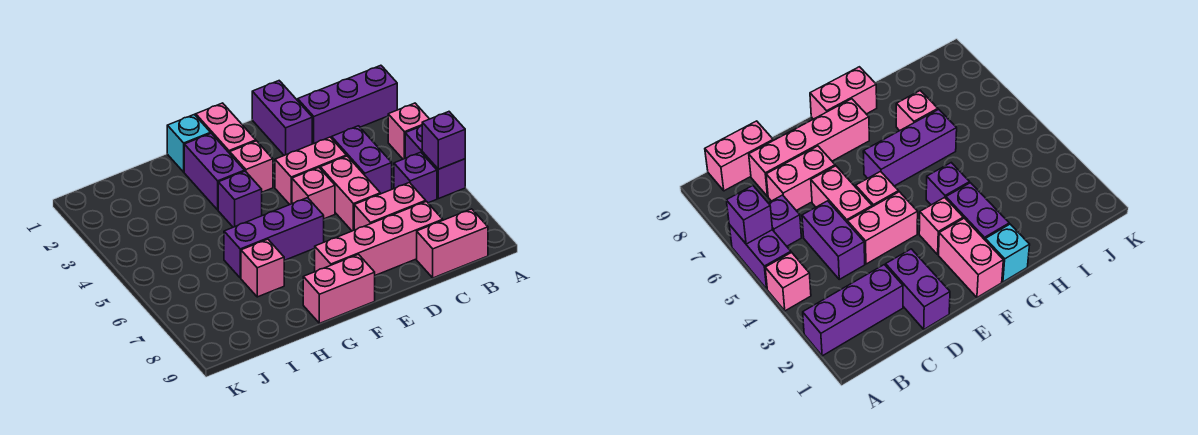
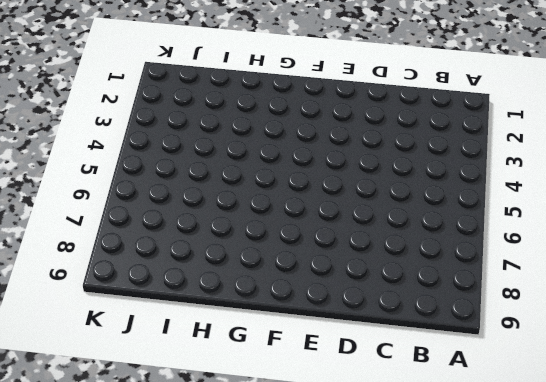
none -> purple 1x3 brick [298,65,397,144]
none -> pink 1x1 brick [388,103,429,159]
none -> purple 1x2 brick [405,126,465,199]

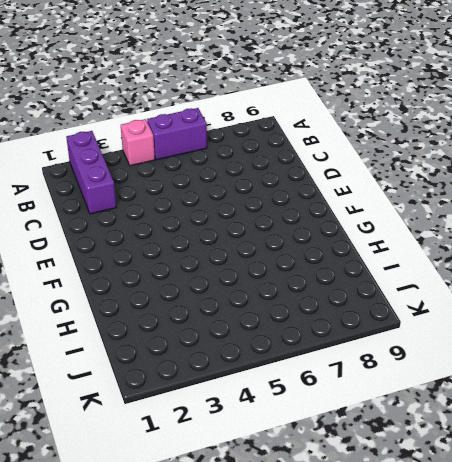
none -> purple 1x1 brick [394,152,437,203]
none -> pink 1x2 brick [417,209,488,278]
none -> purple 1x2 brick [332,126,392,194]

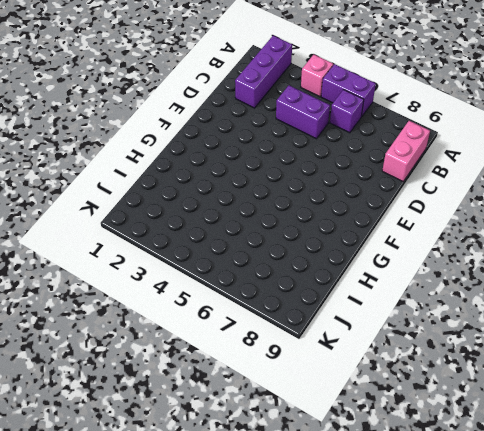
none -> pink 1x2 brick [354,183,426,230]
none -> pink 1x4 brick [315,201,443,275]
none -> purple 1x2 brick [252,81,312,155]

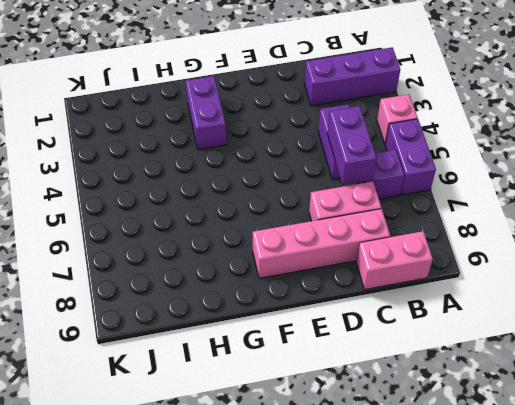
purple 1x2 brick [327,106,377,185] -> purple 1x2 brick moved to [252,81,312,155]
none -> pink 1x2 brick [275,137,346,204]
none -> pink 1x2 brick [320,156,380,231]
none -> pink 1x1 brick [292,167,335,219]

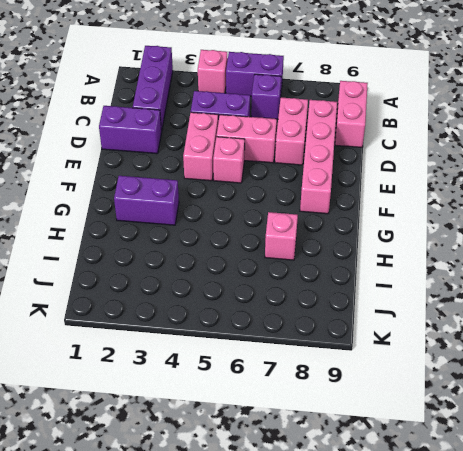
none -> pink 1x2 brick [196,103,256,153]
none -> pink 1x1 brick [230,141,273,192]
none -> purple 1x3 brick [224,198,324,278]

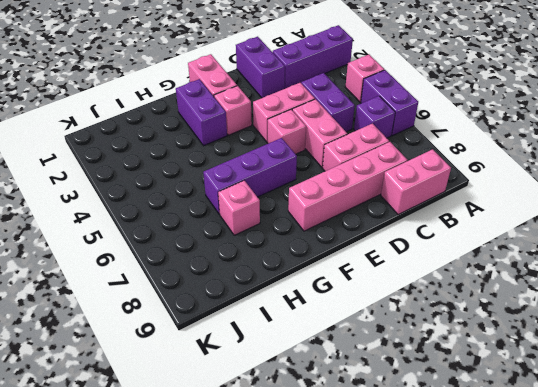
none -> pink 1x2 brick [303,254,375,323]
none -> cyan 1x1 brick [167,115,211,172]
none -> purple 1x1 brick [218,171,262,227]

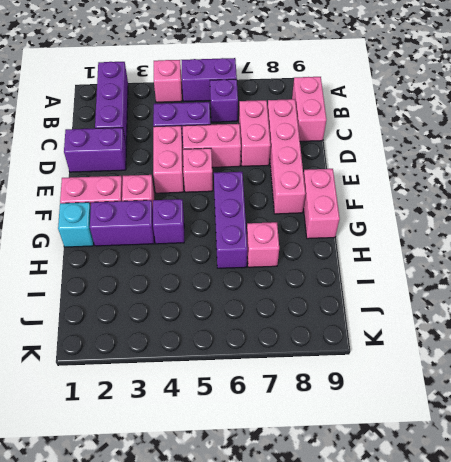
none -> purple 1x1 brick [422,112,465,169]

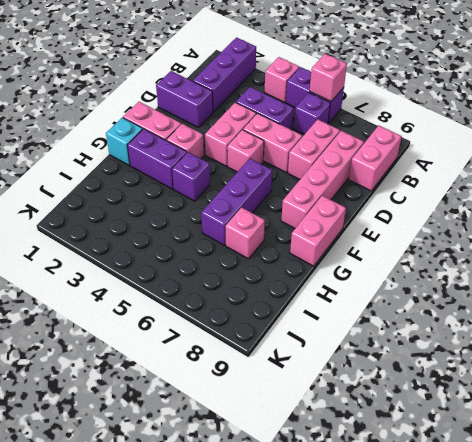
pink 1x1 brick [310,54,347,101] -> purple 1x1 brick [422,112,465,169]

